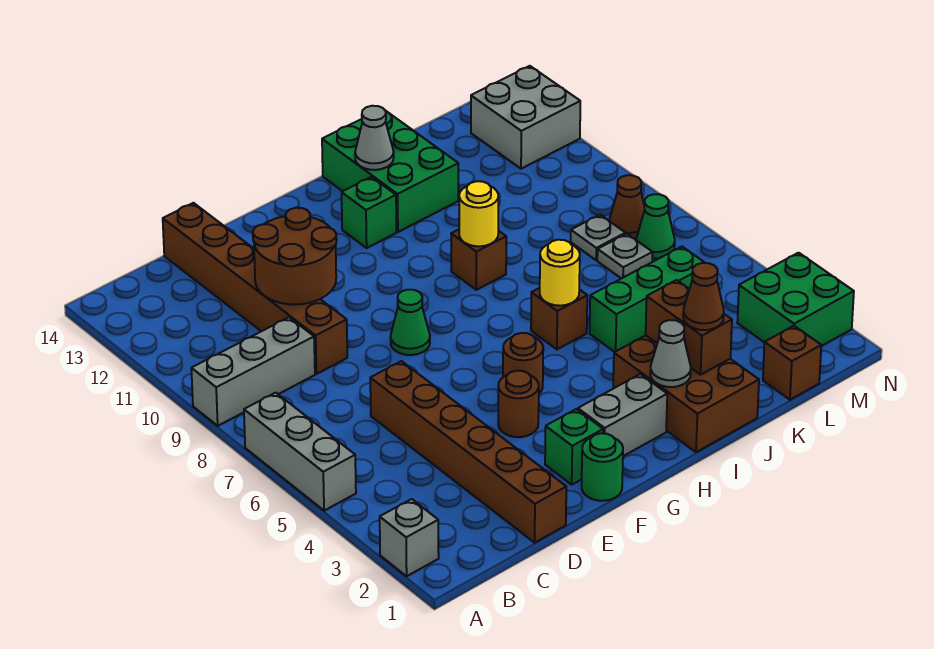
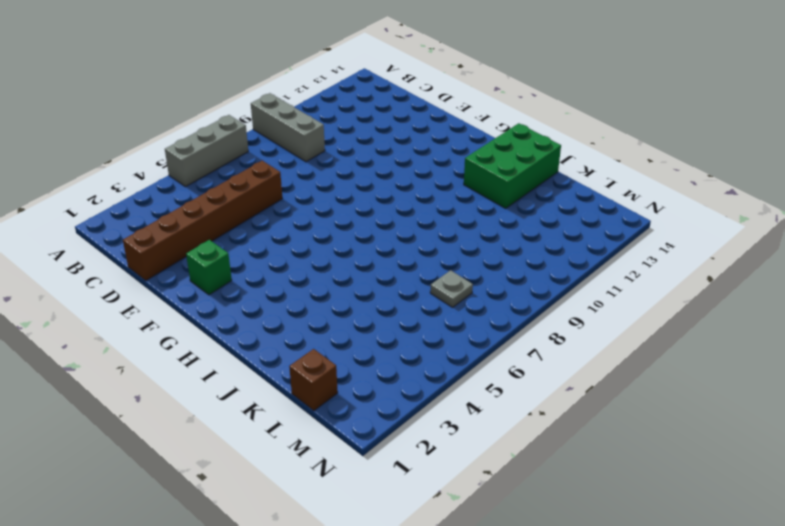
none -> grey 1x1 brick [380,499,439,576]
none -> brown 1x6 brick [163,203,347,374]
none -> green 1x1 round brick [582,433,623,501]
none -> brown 1x1 round brick [498,371,539,437]

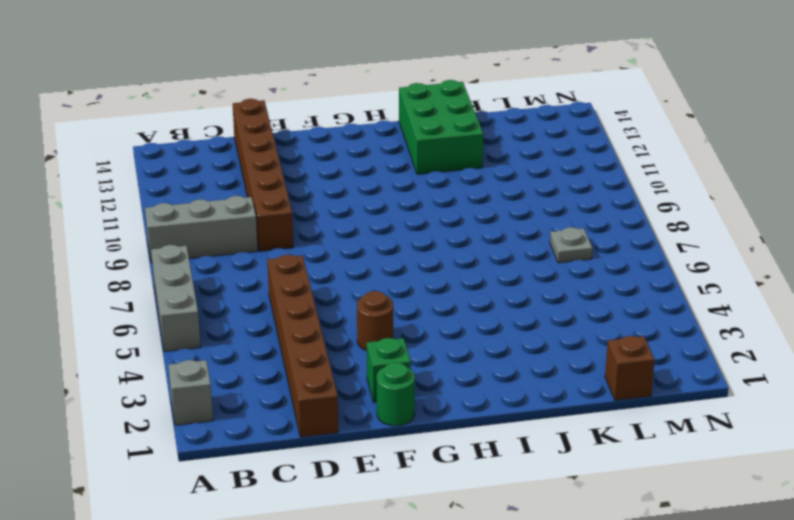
none -> green 1x1 cone [391,290,430,355]
none -> grey 1x2 brick [578,374,667,456]
none -> brown 1x1 round brick [503,333,543,393]
none -> green 1x1 brick [342,177,396,248]

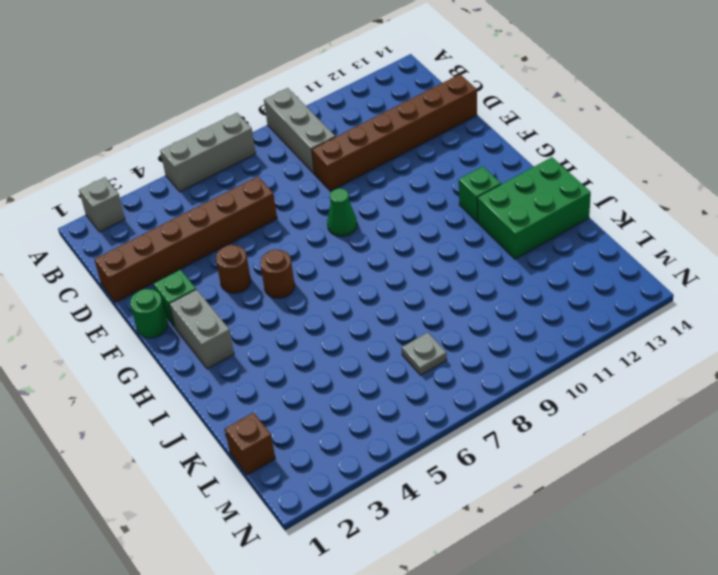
none -> brown 2x3 brick [613,335,759,452]
none -> brown 1x1 brick [531,288,587,349]
none -> brown 1x1 brick [451,230,506,290]
none -> green 1x3 brick [590,247,705,352]

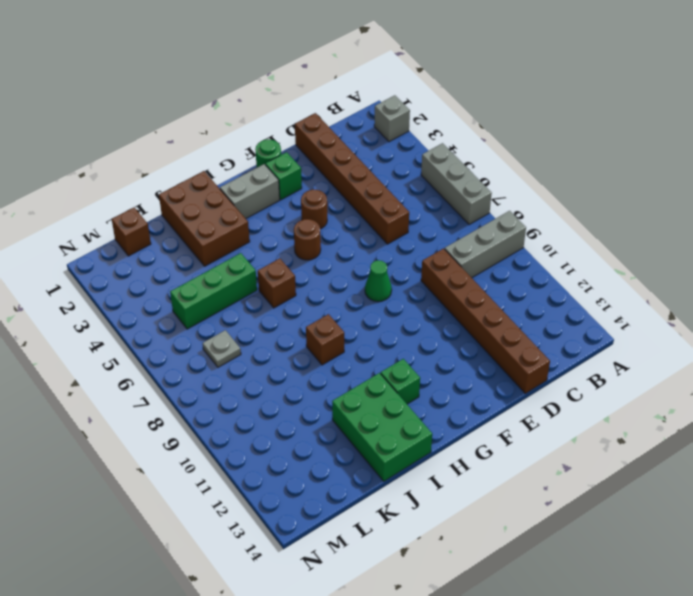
none -> grey 1x1 plate [571,215,626,260]
none -> green 2x2 brick [737,253,854,346]
none -> green 1x1 cone [636,194,675,259]
none -> brown 1x1 cone [610,175,644,239]

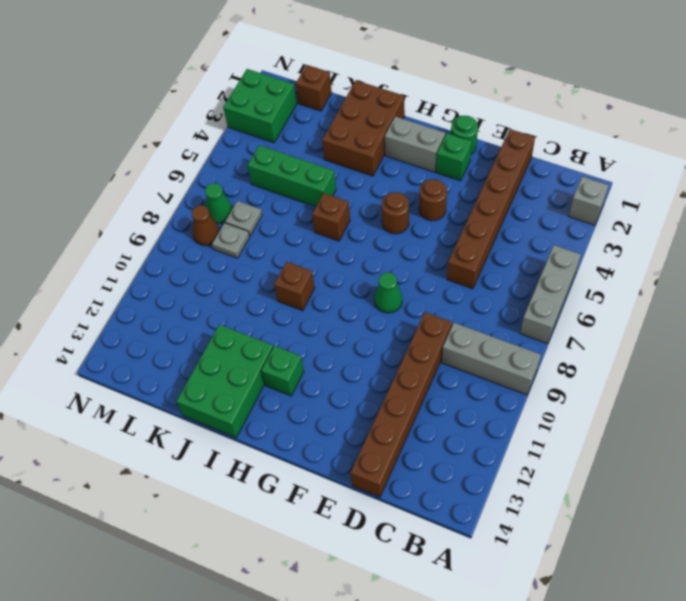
none -> grey 2x2 brick [471,66,580,169]
none -> brown 2x2 round brick [253,208,337,304]
none -> grey 1x1 cone [650,320,691,387]
none -> yellow 1x1 round brick [540,240,580,306]

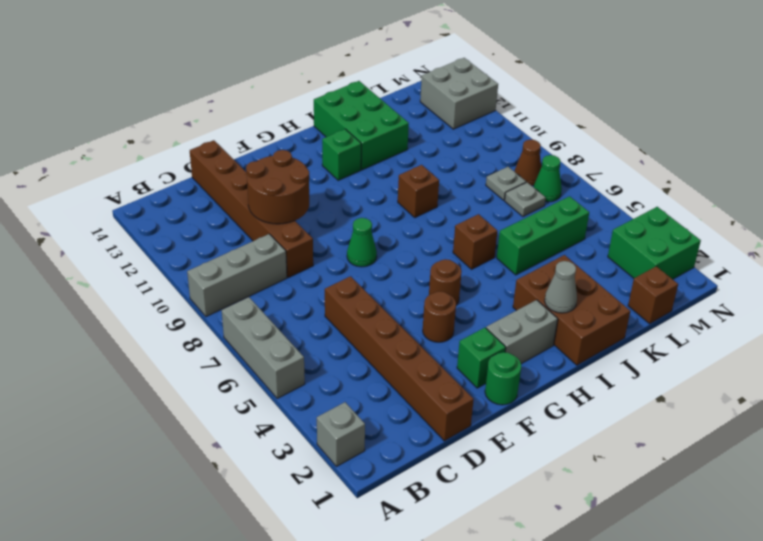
none -> yellow 1x1 round brick [540,240,580,306]
none -> yellow 1x1 round brick [459,181,498,246]
none -> grey 1x1 cone [355,106,394,170]
none -> brown 1x2 brick [646,280,732,375]

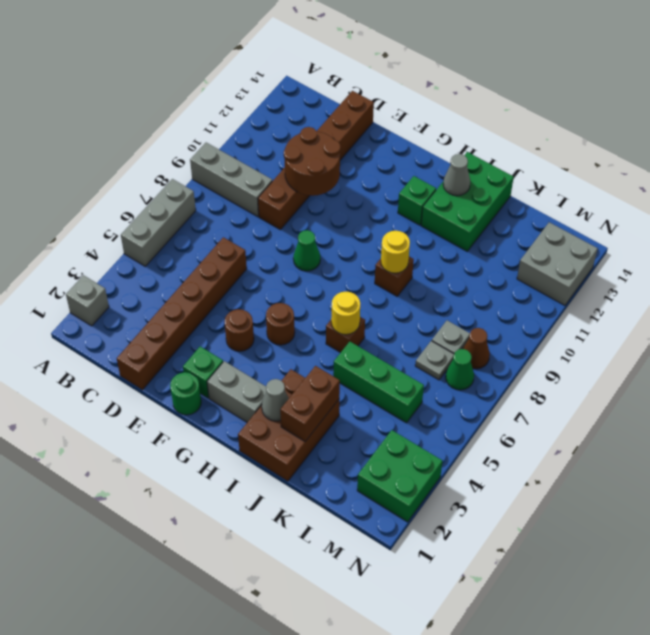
none -> brown 1x1 brick [763,326,821,400]
none -> brown 1x1 cone [683,263,724,330]

